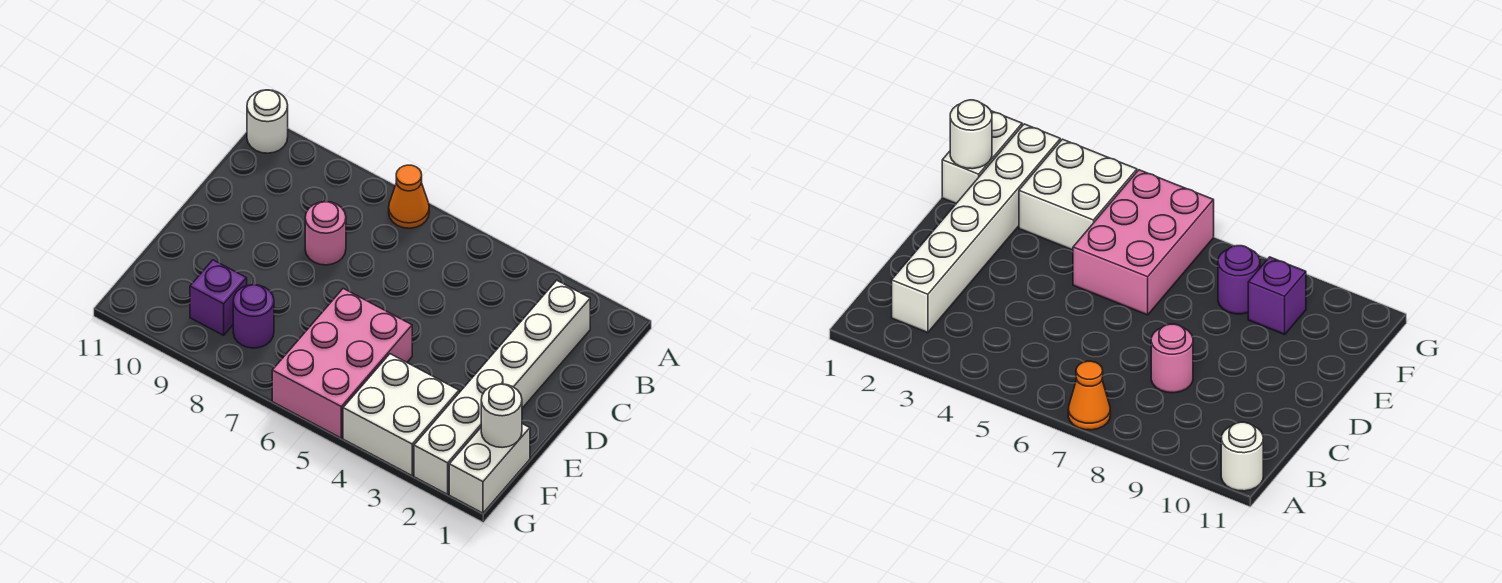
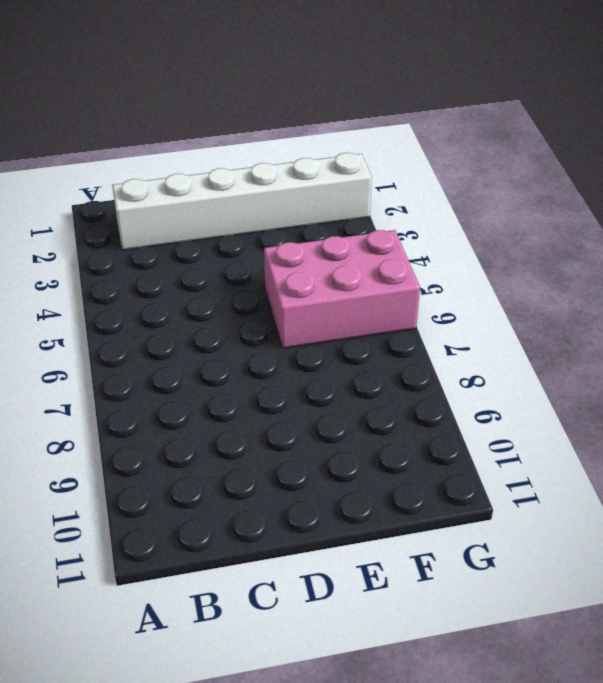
none -> orange 1x1 cone [389,165,429,228]
none -> white 1x1 round brick [247,90,288,153]

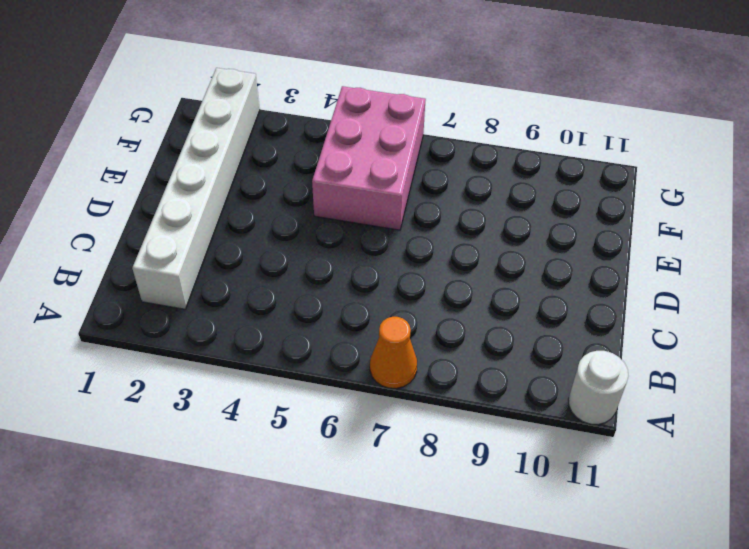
none -> pink 1x1 round brick [305,202,346,265]
none -> white 1x2 brick [449,424,530,513]

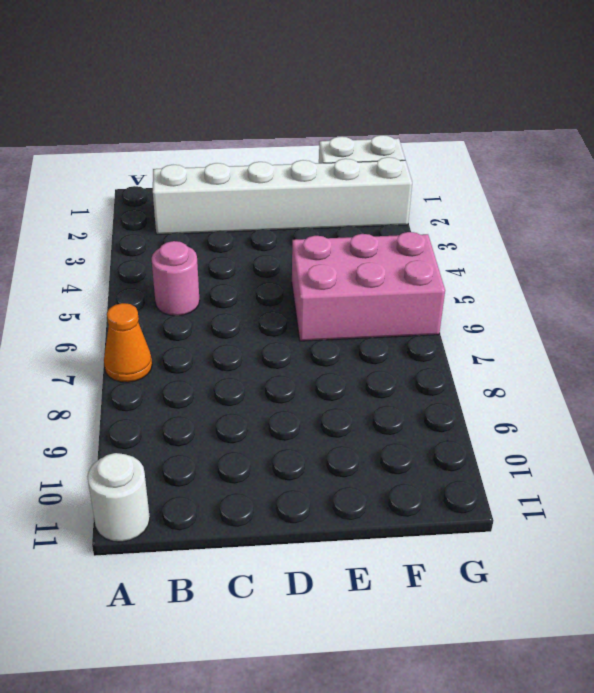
pink 1x1 round brick [151,241,200,316] -> pink 1x1 round brick moved to [305,202,346,265]
none -> white 2x2 brick [343,354,459,476]
none -> purple 1x1 round brick [233,285,274,348]

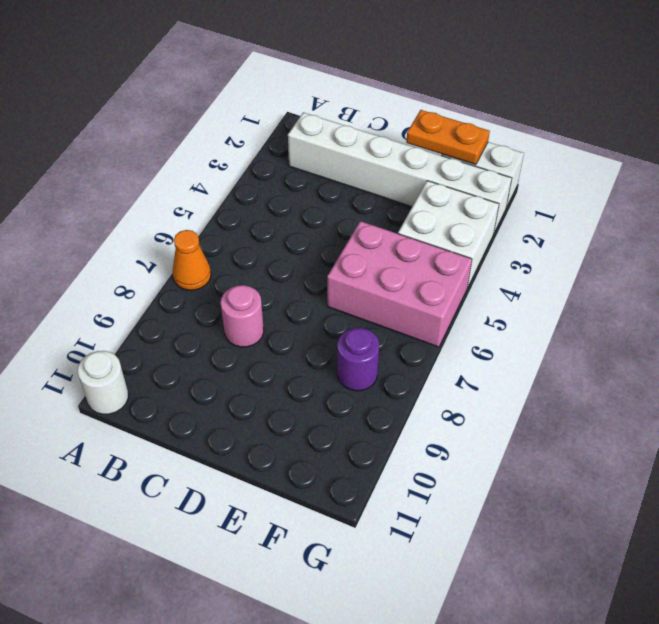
orange 1x2 plate [406,110,490,165] -> white 1x1 round brick [481,384,522,448]
none -> purple 1x1 brick [190,260,247,335]

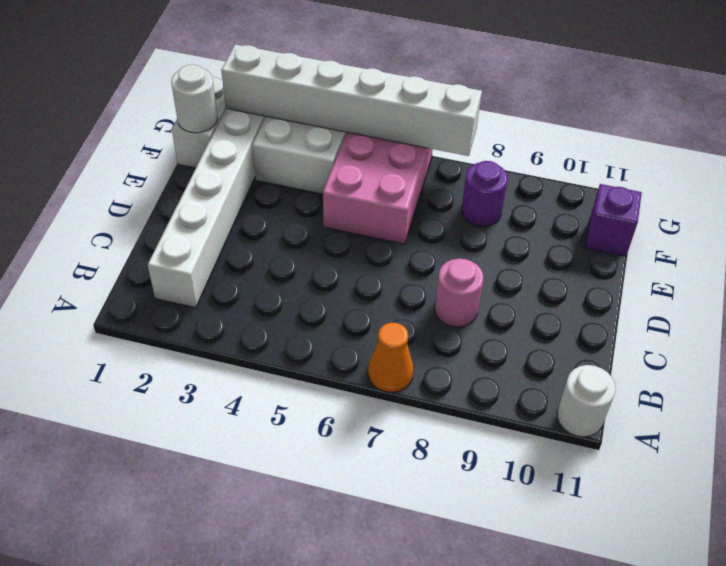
purple 1x1 brick [585,184,642,257] -> purple 1x1 brick moved to [190,260,247,335]
white 1x6 brick [221,45,482,156] -> none

